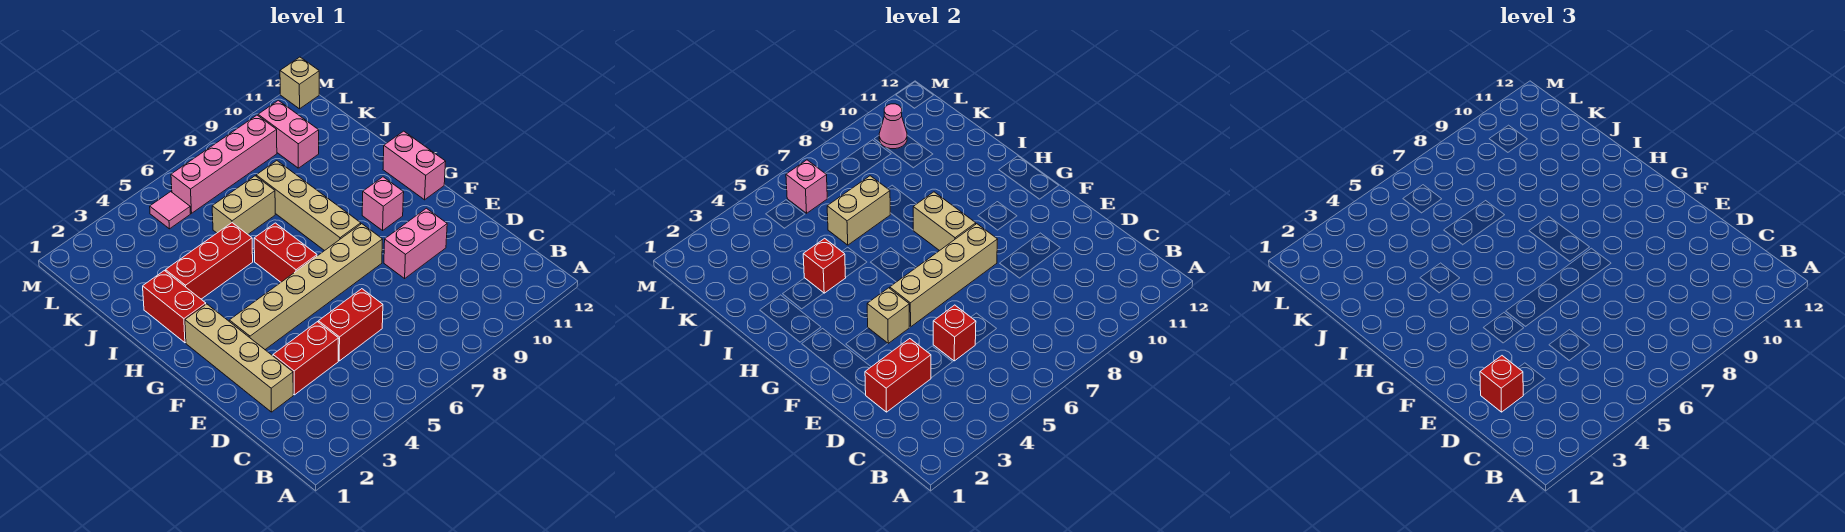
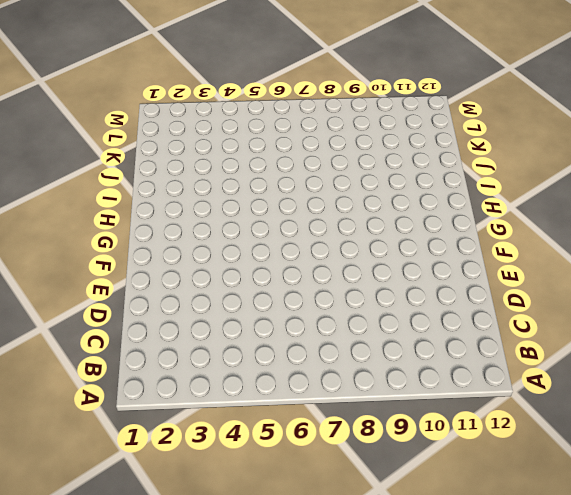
none -> tan 1x4 brick [185,304,293,412]
none -> red 1x2 brick [273,322,339,395]
none -> red 1x2 brick [318,289,383,361]

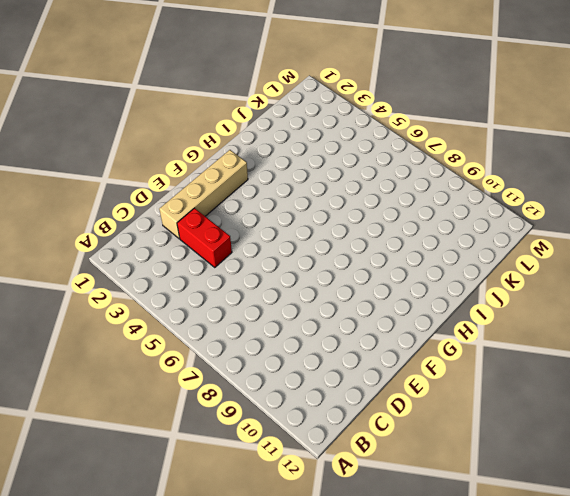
none -> red 1x2 brick [318,289,383,361]
none -> pink 1x2 brick [384,208,447,278]
none -> tan 1x6 brick [229,224,383,349]

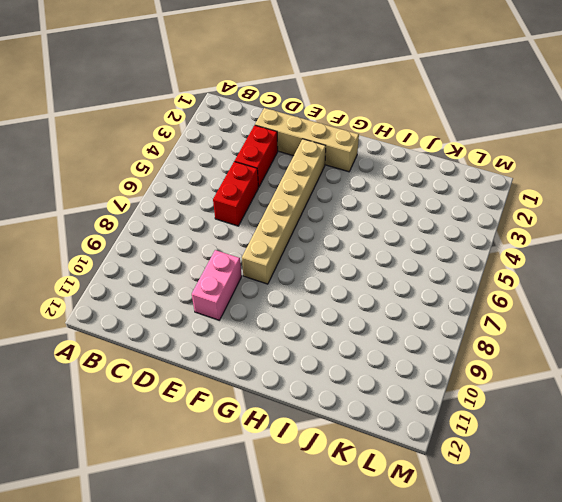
none -> red 1x2 brick [254,223,317,282]
none -> tan 1x4 brick [256,161,361,251]
none -> pink 1x1 brick [362,177,404,230]

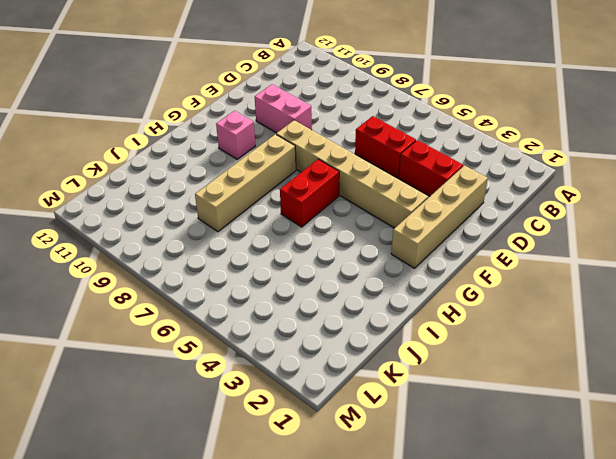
none -> pink 1x2 brick [383,131,446,200]
none -> red 1x2 brick [143,271,206,343]
none -> red 1x3 brick [166,223,253,299]

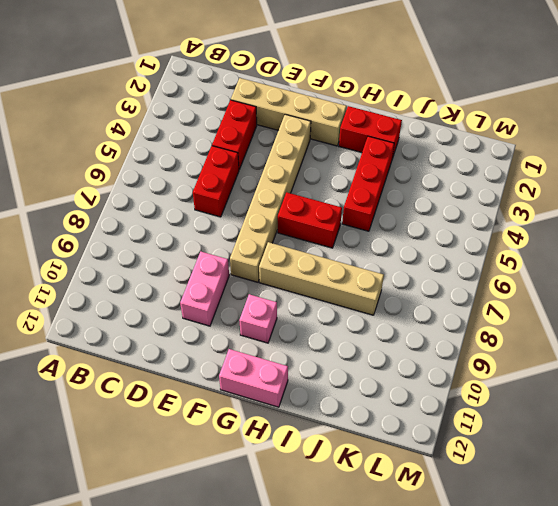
none -> tan 1x2 brick [212,176,275,234]
none -> pink 1x2 brick [258,100,319,168]
none -> pink 1x1 tile [150,192,190,229]

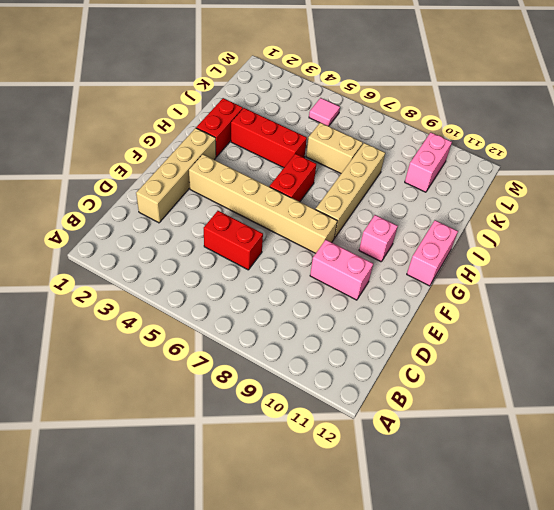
none -> red 1x2 brick [273,322,339,395]
none -> pink 1x4 brick [171,115,277,213]
none -> tan 1x1 brick [280,57,319,109]

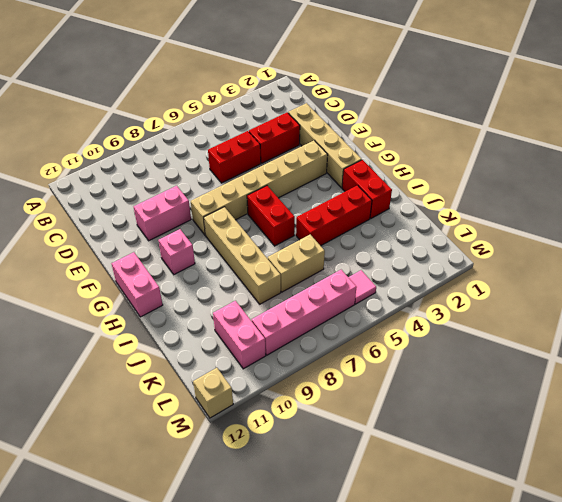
none -> red 1x2 brick [865,339,931,412]
none -> red 1x1 brick [933,305,976,361]
none -> tan 1x1 brick [867,288,909,343]

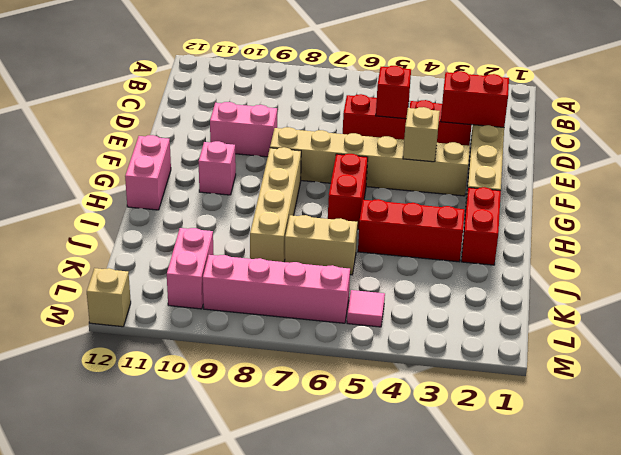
none -> tan 1x4 brick [890,224,998,327]
none -> tan 1x2 brick [913,192,976,251]
none -> red 1x1 brick [803,238,846,293]

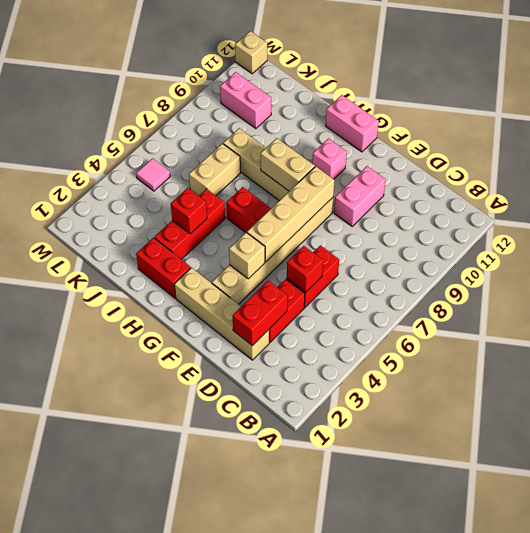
none -> pink 1x4 brick [171,115,277,213]
none -> tan 1x2 brick [827,176,890,245]
none -> pink 1x1 brick [786,160,827,213]

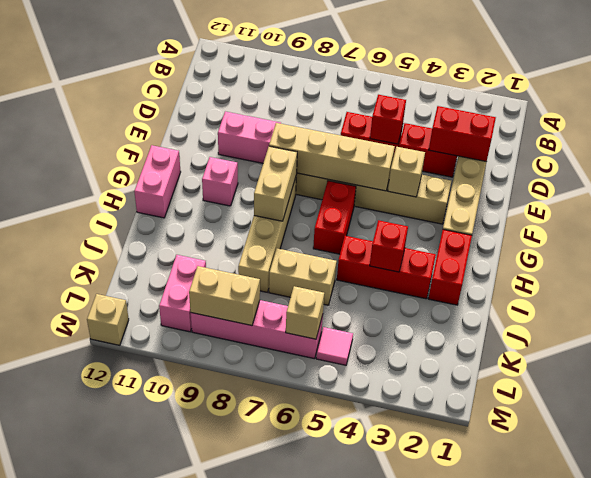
tan 1x1 brick [286,286,324,339] -> pink 1x1 brick [786,160,827,213]
tan 1x2 brick [189,266,260,326] -> tan 1x2 brick moved to [827,176,890,245]
none -> pink 1x1 cone [879,104,907,149]
none -> red 1x1 brick [1480,356,1523,412]

